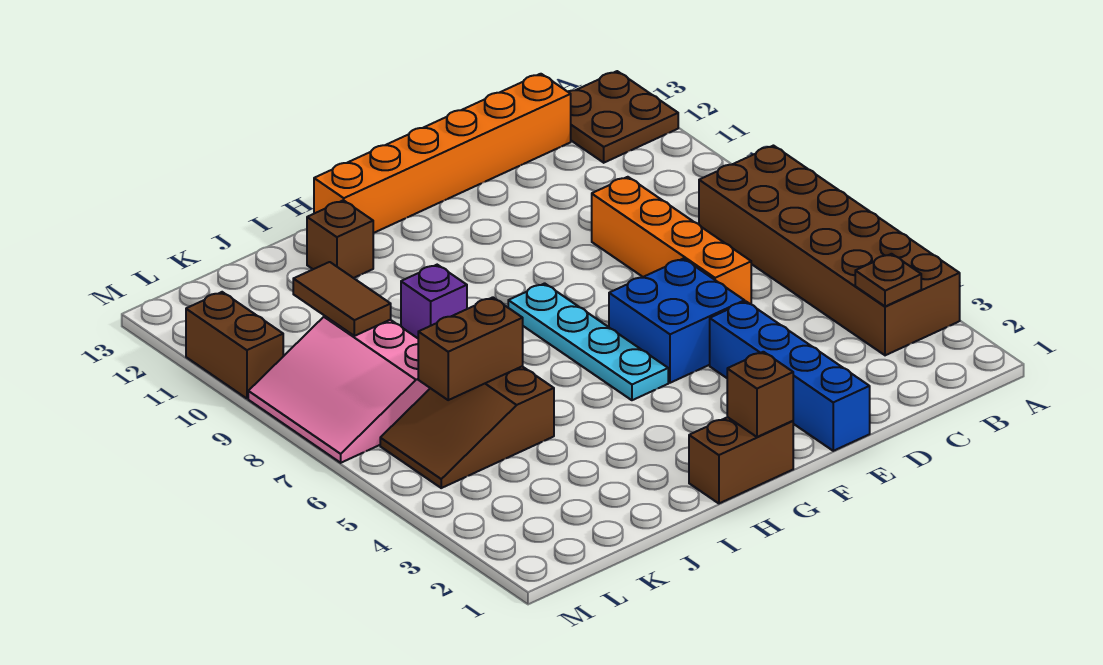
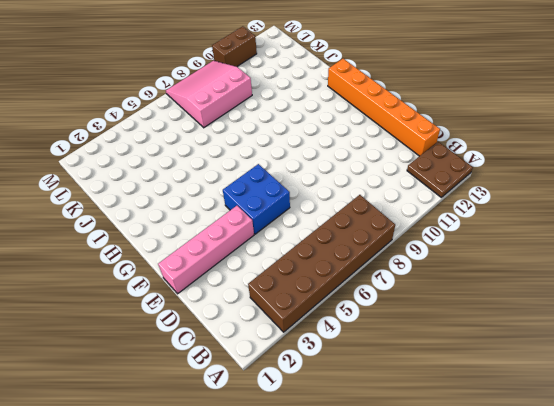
pink 1x4 brick [158,206,254,294] -> blue 1x4 brick [710,302,870,451]
none -> orange 1x4 brick [592,177,751,304]
none -> brown 1x2 brick [689,417,793,503]
none -> cyan 1x4 plate [508,283,668,400]

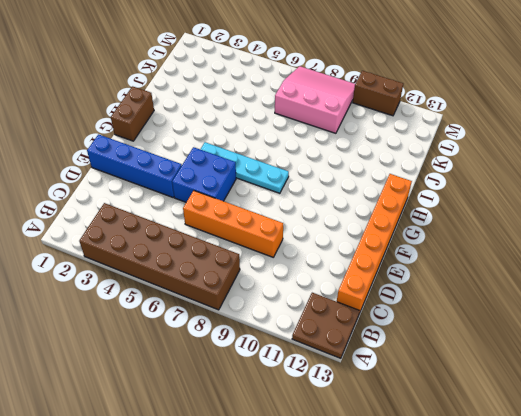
none -> purple 1x1 brick [401,265,467,338]
none -> brown 1x1 brick [307,200,373,278]
none -> brown 2x3 slope [380,367,554,488]

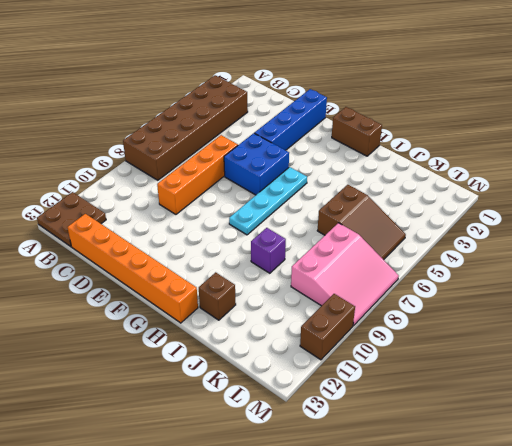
none -> brown 1x1 plate [855,254,921,306]
none -> brown 1x1 brick [727,352,793,437]
none -> brown 1x2 brick [418,297,523,400]

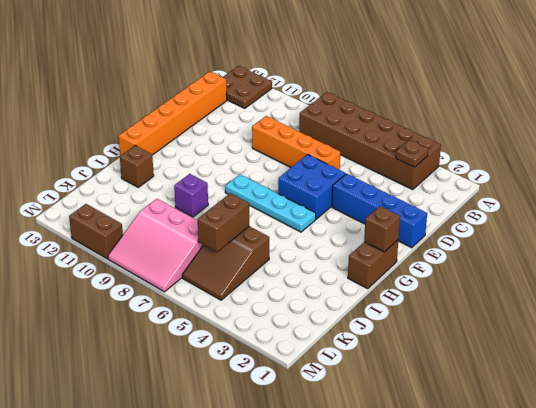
none -> brown 1x2 tile [293,262,391,336]

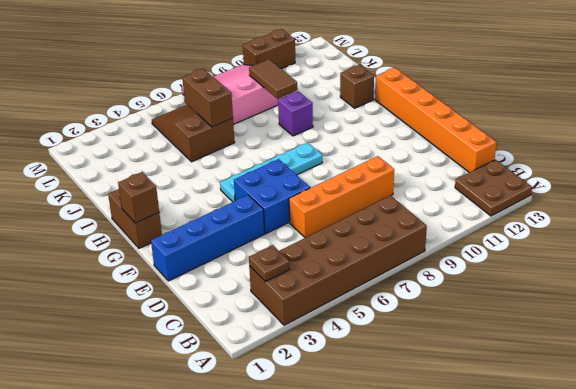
brown 1x2 tile [249,59,298,99] -> brown 1x2 tile turned to [293,262,391,336]

